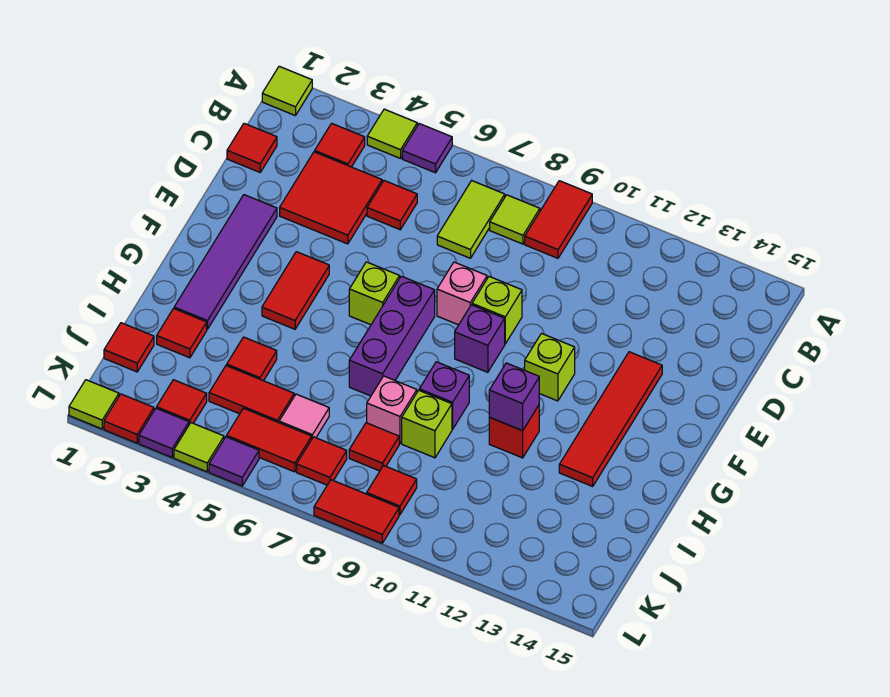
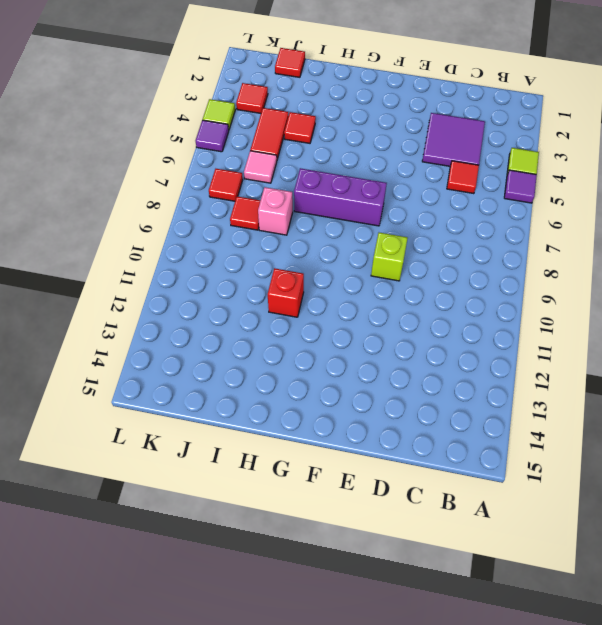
purple 2x2 tile [422,113,485,166] -> red 2x2 tile [280,152,382,244]
none -> lime 1x1 tile [262,66,312,116]
none -> red 1x2 tile [525,181,592,258]
none -> red 1x1 tile [315,123,365,167]
none -> lime 1x2 tile [437,181,505,258]

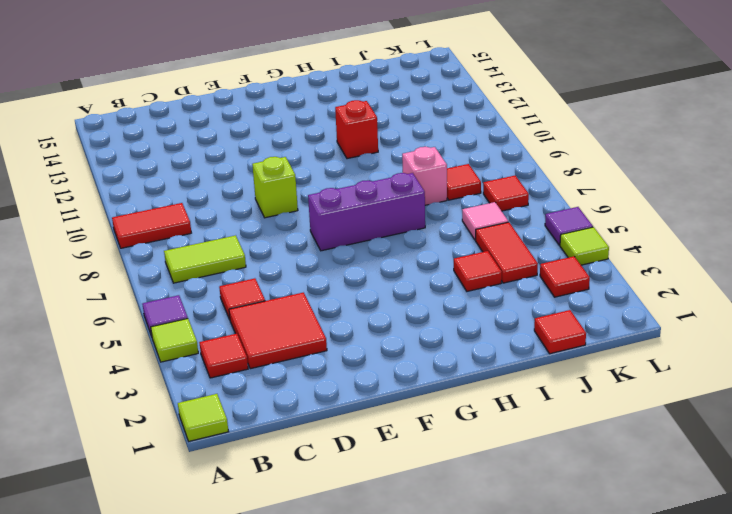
none -> lime 1x1 tile [490,195,540,244]
none -> red 1x1 tile [227,123,277,172]
none -> purple 1x4 tile [174,195,277,329]
none -> pink 1x1 brick [437,262,487,325]

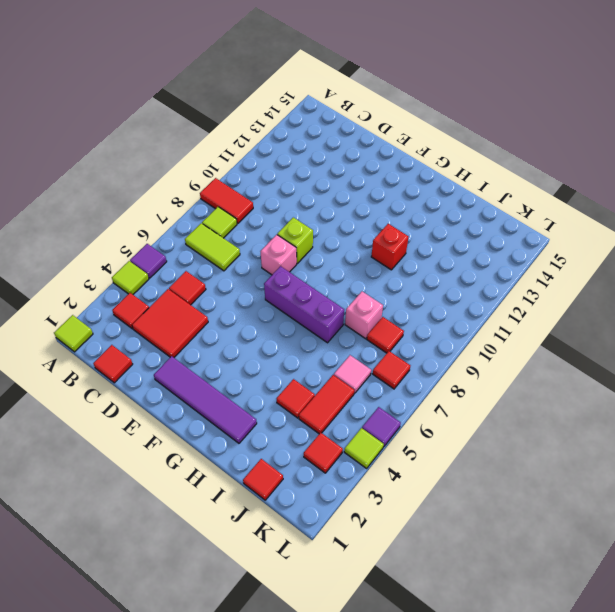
none -> red 1x4 tile [559,352,662,486]
none -> red 1x2 tile [262,252,329,329]
none -> lime 1x1 brick [349,262,400,325]
none -> purple 1x1 brick [455,305,505,372]

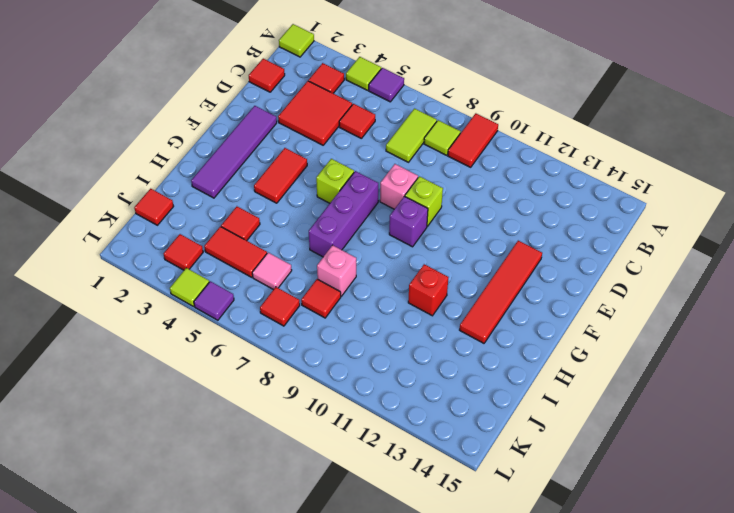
none -> lime 1x1 brick [525,334,575,401]
none -> purple 1x1 brick [419,362,469,429]
none -> red 1x1 tile [157,309,207,358]
none -> lime 1x1 brick [402,390,452,458]

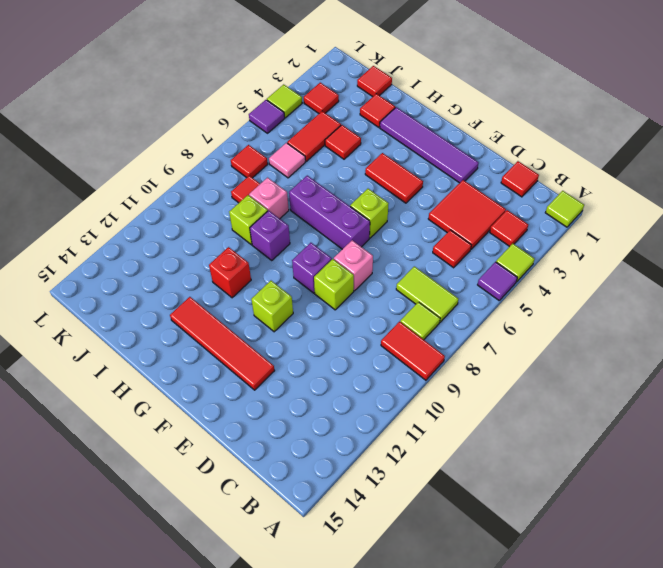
none -> red 1x2 tile [227,408,312,472]
none -> red 1x1 tile [367,466,417,515]
none -> lime 1x1 tile [69,380,119,429]
none -> red 1x1 tile [104,394,154,443]

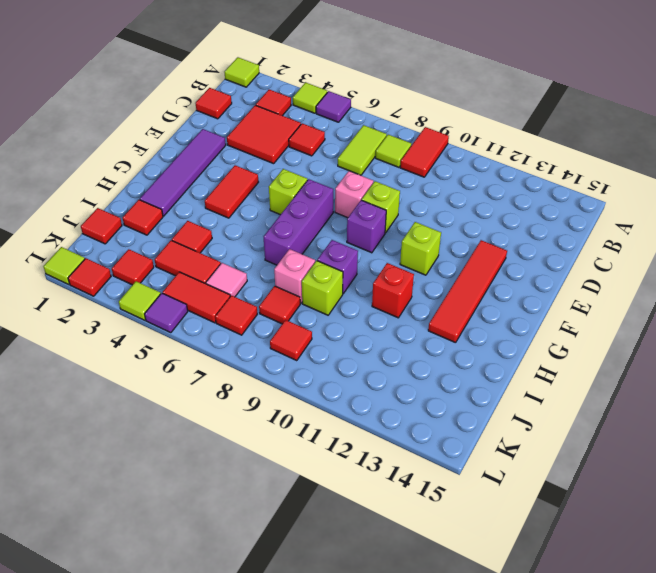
none -> purple 1x1 tile [139,408,189,457]
none -> red 1x2 tile [314,480,399,543]
none -> purple 1x1 brick [489,363,539,431]

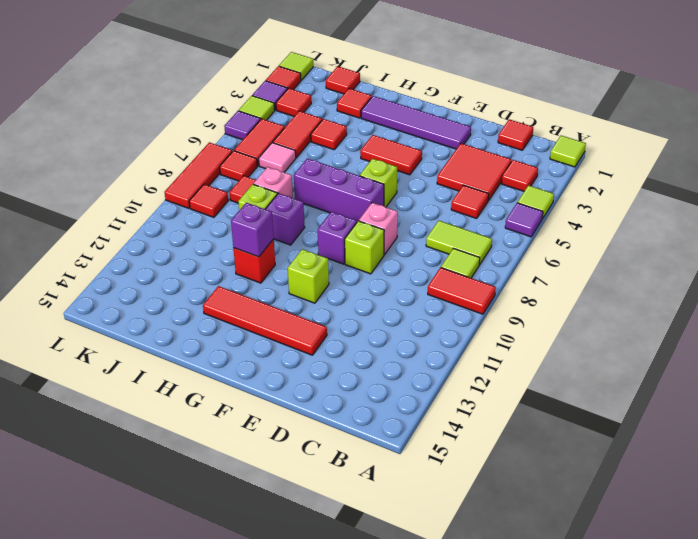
red 1x3 tile [165,142,232,208] -> red 1x2 tile [314,480,399,543]

